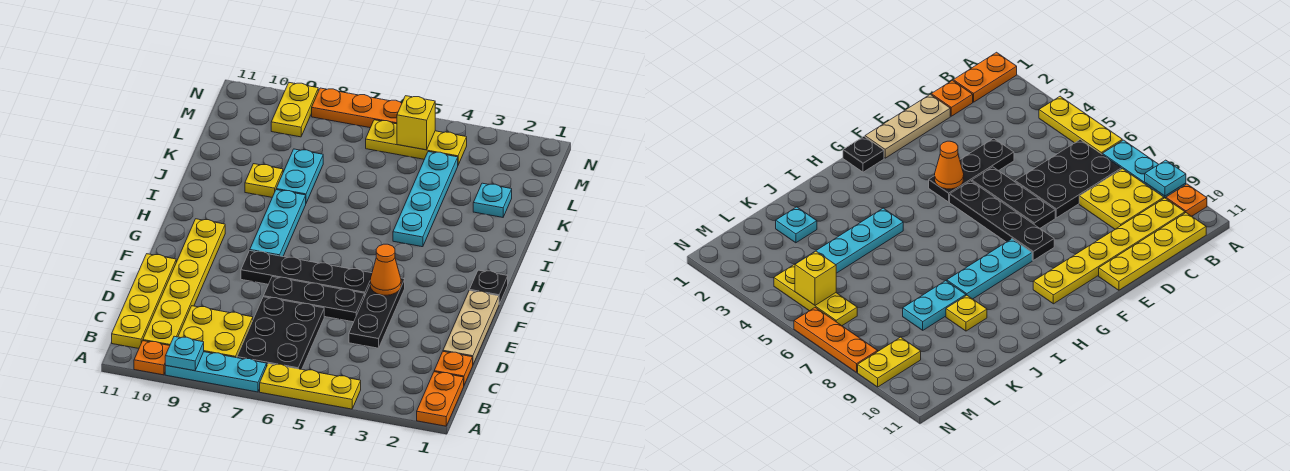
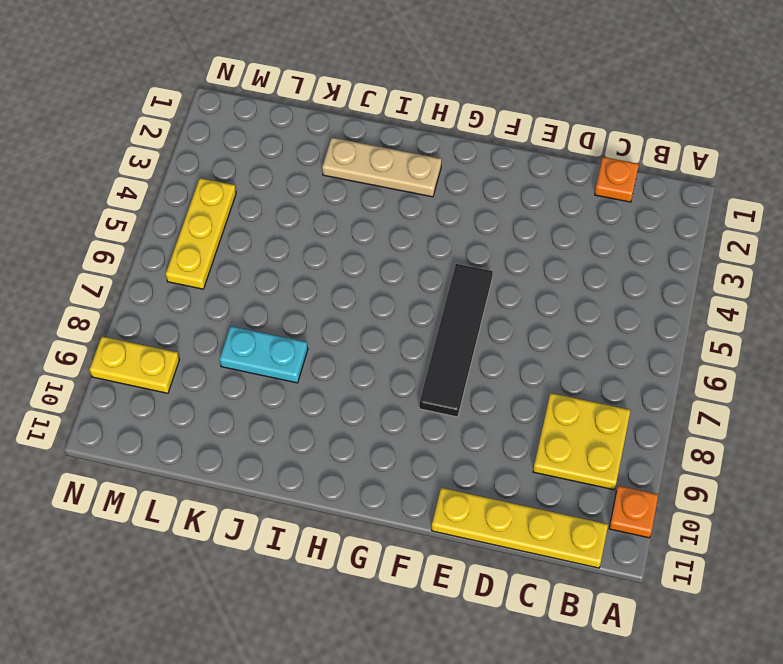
black 1x4 tile [419,264,493,417] -> black 1x4 plate [241,251,372,295]
tan 1x3 plate [322,138,442,197] -> tan 1x3 plate moved to [443,290,499,364]
none -> orange 1x2 plate [417,372,464,426]
none -> yellow 1x3 plate [260,364,361,409]
none -> cyan 1x3 plate [165,352,267,392]

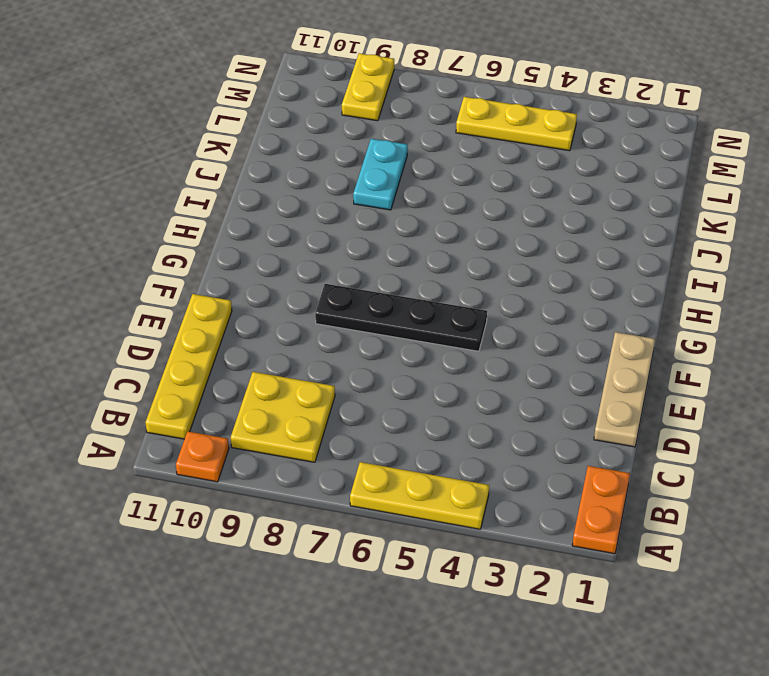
none -> cyan 1x3 plate [165,352,267,392]
none -> black 2x3 plate [237,297,324,370]
none -> yellow 1x6 plate [143,219,225,346]

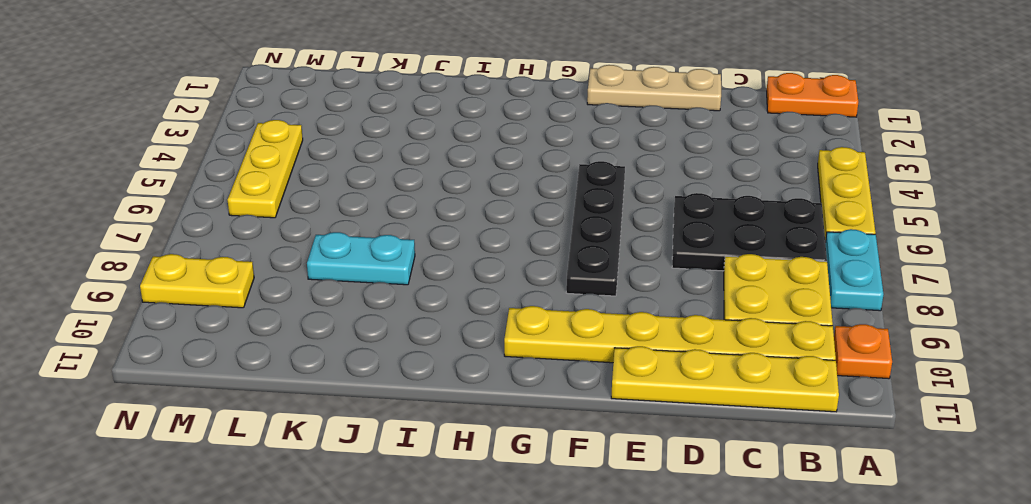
cyan 1x2 plate [825,229,883,311] -> cyan 1x3 plate [165,352,267,392]
none -> orange 1x1 plate [434,352,473,385]
none -> black 1x3 plate [349,278,405,348]
none -> black 1x3 plate [264,277,365,322]

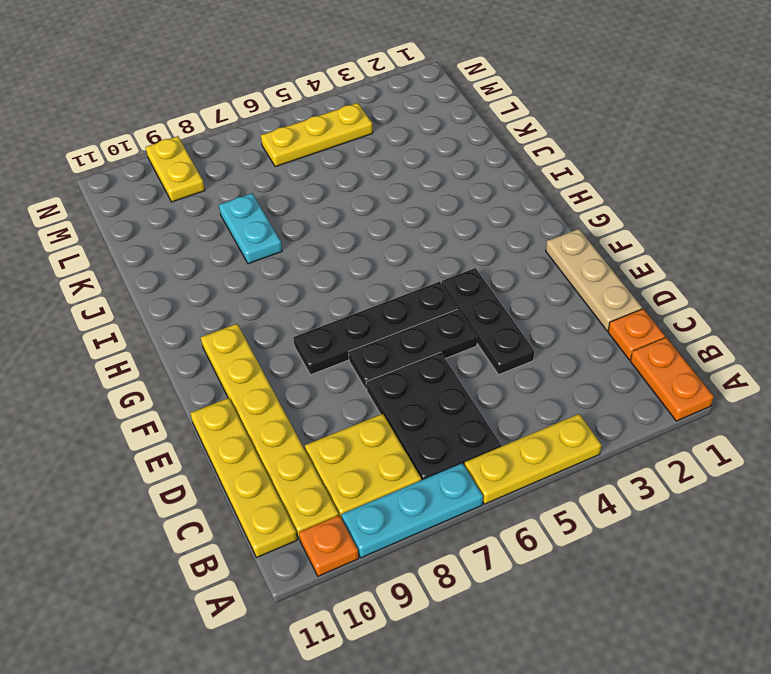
none -> black 1x1 plate [470,270,508,304]
none -> cyan 1x3 plate [250,190,306,257]
none -> cyan 1x4 plate [393,152,458,247]

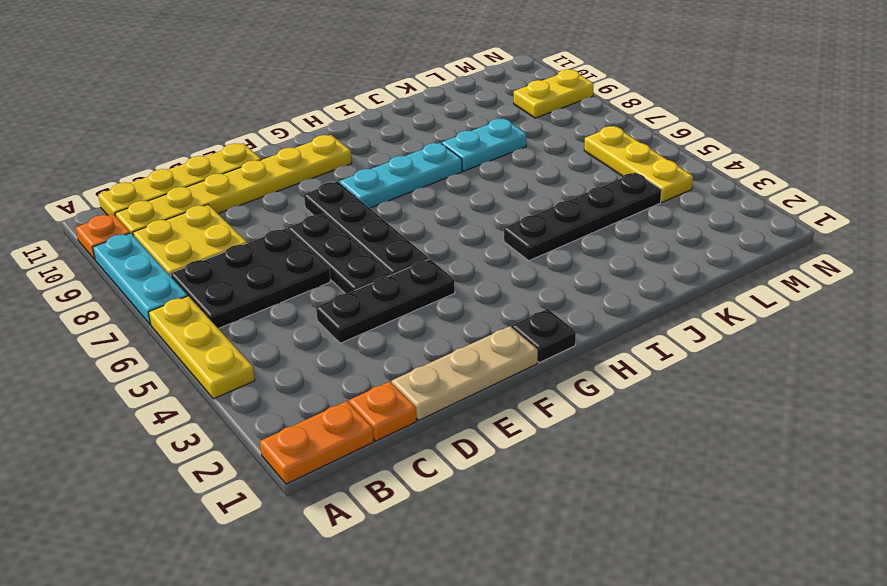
black 1x4 plate [504,172,662,261] -> cyan 1x4 plate [393,152,458,247]
none -> yellow 1x1 plate [245,164,283,197]
none -> cyan 1x1 plate [473,183,512,217]
none -> orange 1x3 plate [312,88,402,128]

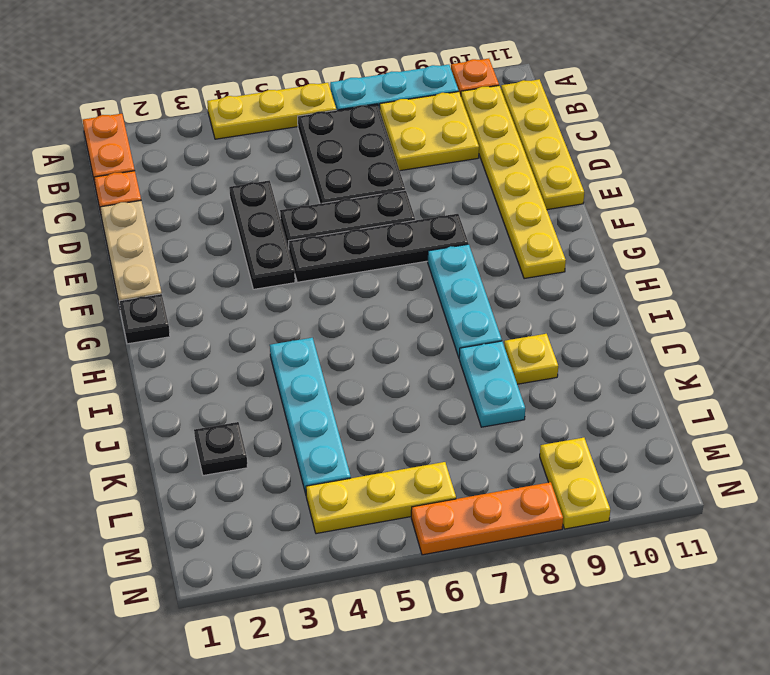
black 1x1 plate [194,422,248,475] -> cyan 1x1 plate [473,183,512,217]
none -> cyan 1x1 plate [165,336,204,371]
none -> orange 1x1 cone [370,244,401,295]
none -> yellow 1x1 brick [397,96,435,150]

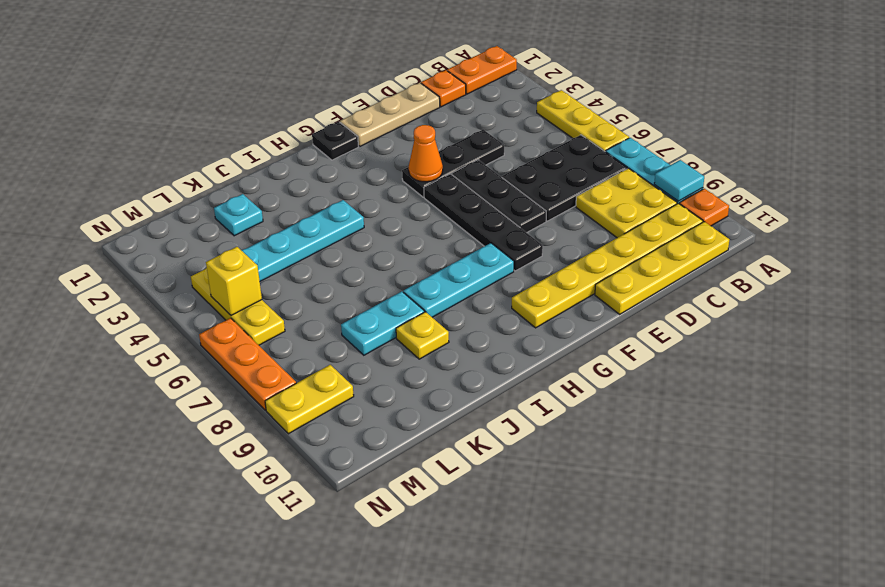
cyan 1x1 tile [654,160,704,201] -> cyan 1x1 plate [165,336,204,371]

